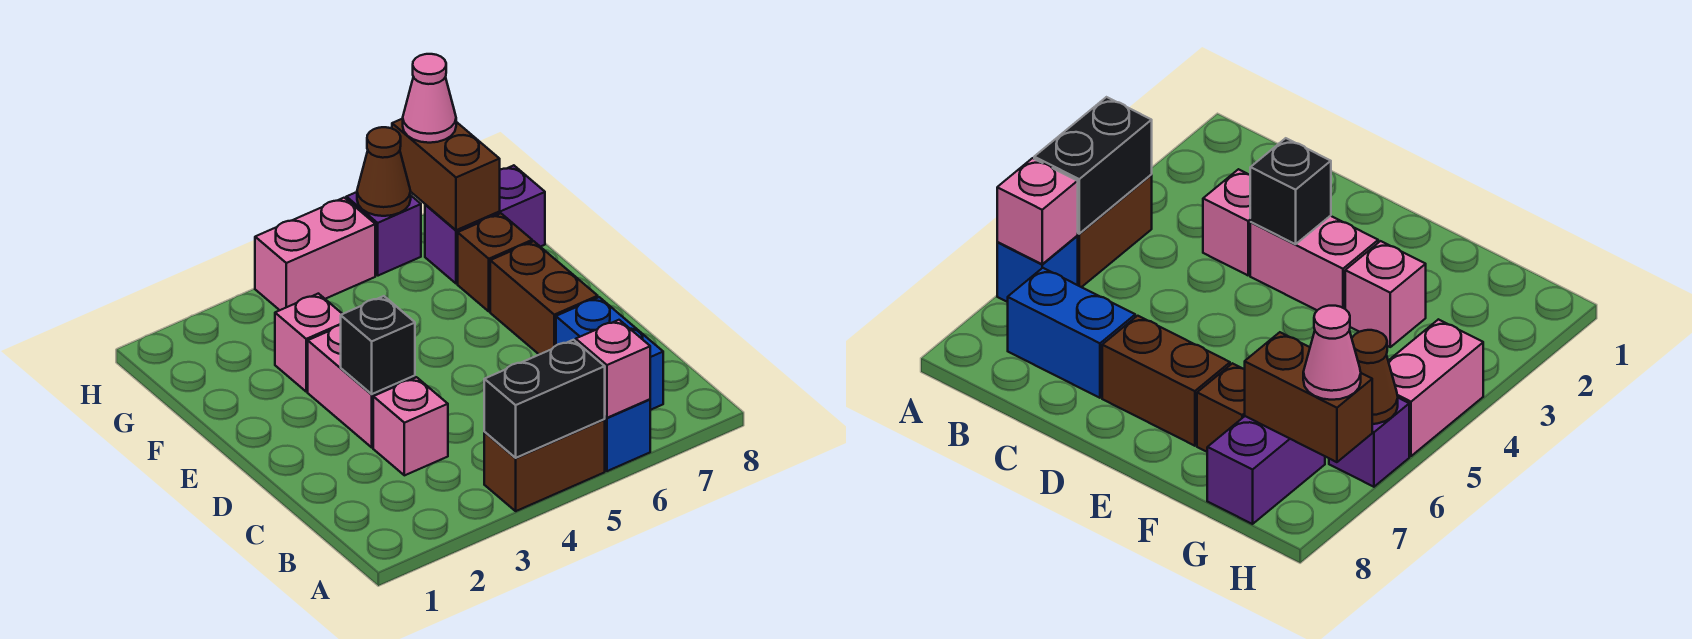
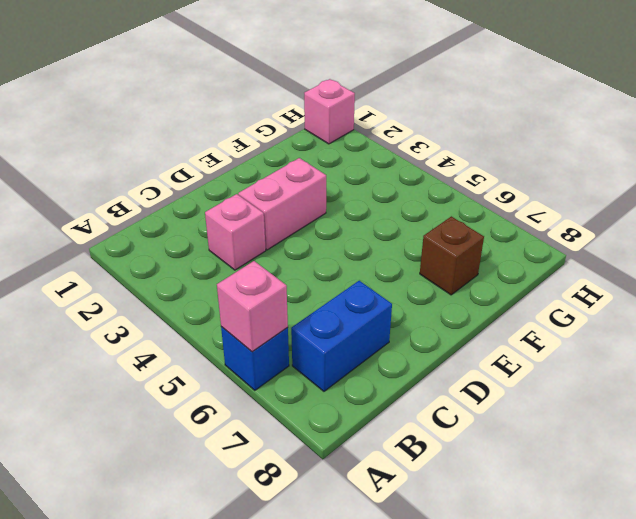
pink 1x1 brick [304,79,355,144] -> pink 1x1 brick moved to [275,294,342,392]
none -> brown 1x2 brick [484,420,605,511]
none -> brown 1x2 brick [490,241,598,355]
none -> purple 1x2 brick [425,165,545,284]

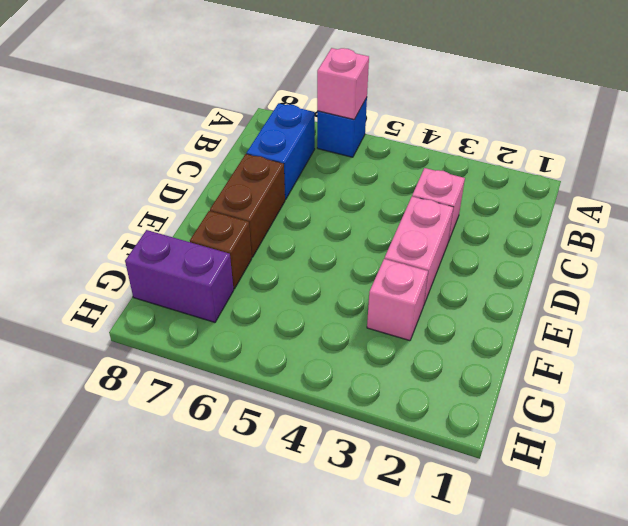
none -> brown 1x2 brick [484,420,605,511]
none -> pink 1x2 brick [255,198,375,310]
none -> purple 1x1 brick [346,192,421,276]

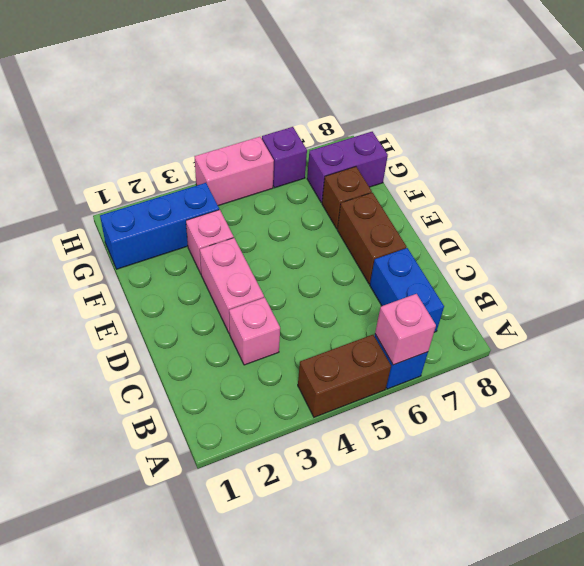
blue 1x3 brick [100,183,219,269] -> none
none -> black 1x2 brick [484,340,605,458]
none -> black 1x1 brick [341,296,415,394]
none -> brown 1x2 brick [392,119,500,230]

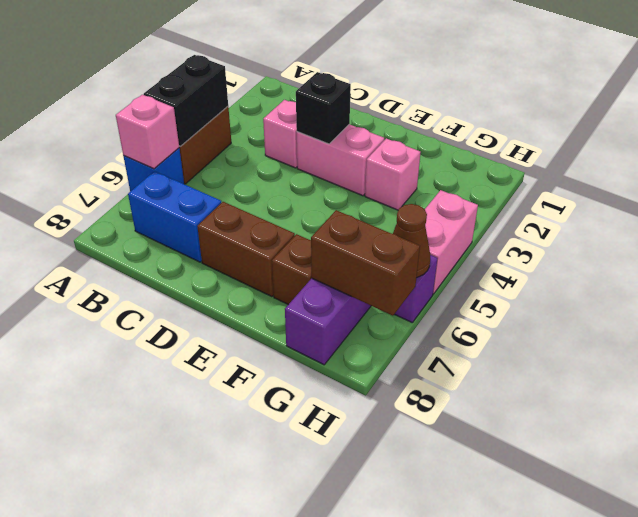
none -> pink 1x1 cone [403,54,456,143]

